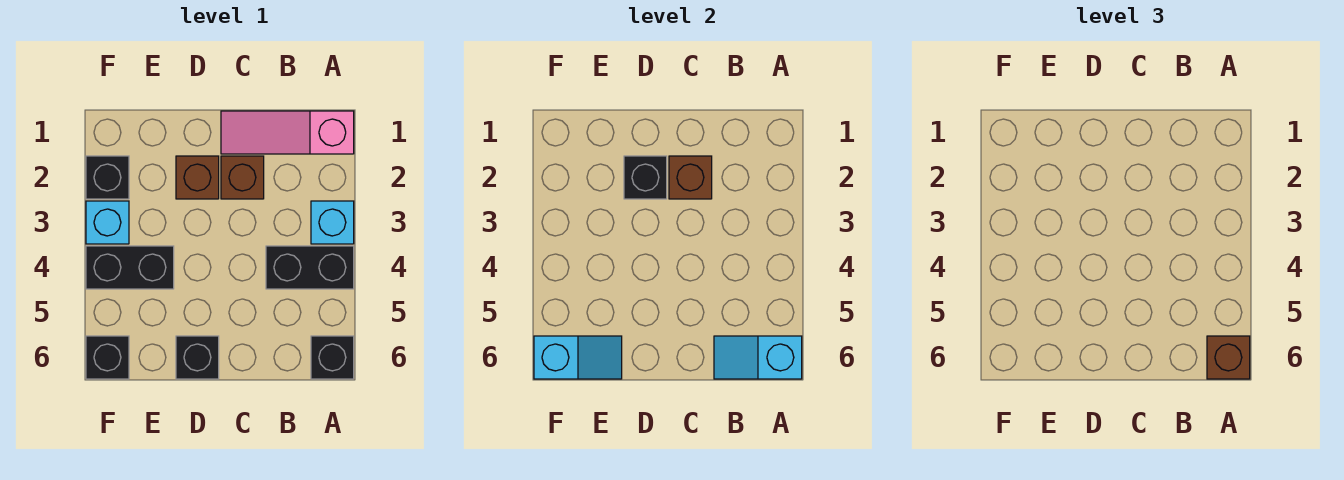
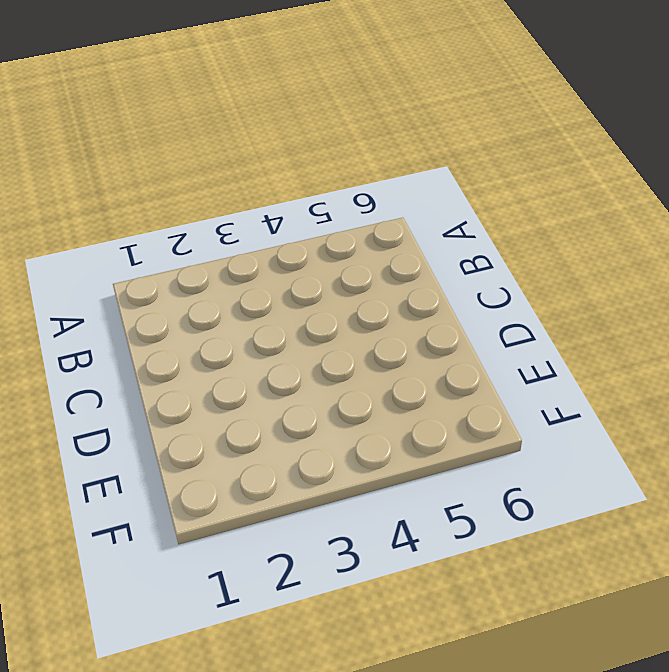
none -> pink 1x3 slope [221,111,354,154]
none -> cyan 1x1 brick [311,201,354,244]
none -> black 1x2 brick [266,246,354,289]

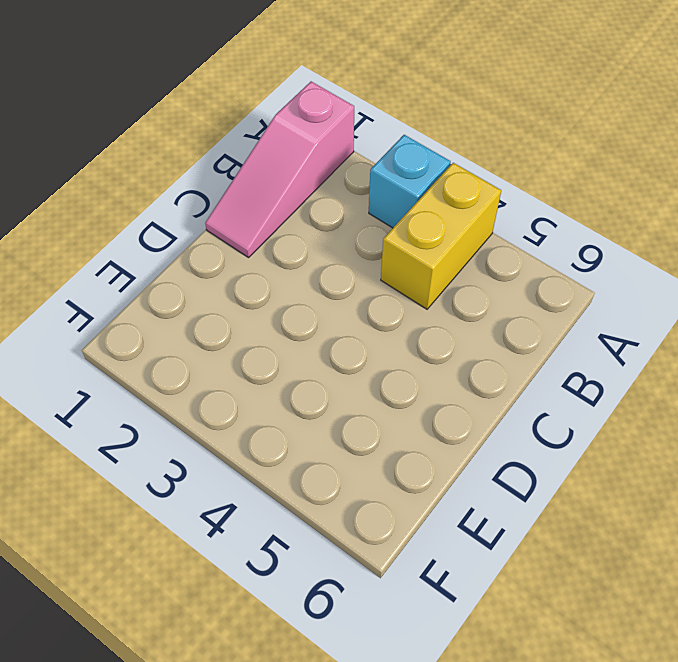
yellow 1x2 brick [381,163,501,309] -> black 1x2 brick [266,246,354,289]
none -> black 1x1 brick [311,336,354,379]
none -> brown 1x1 brick [221,156,264,199]
none -> brown 1x1 brick [176,156,219,199]

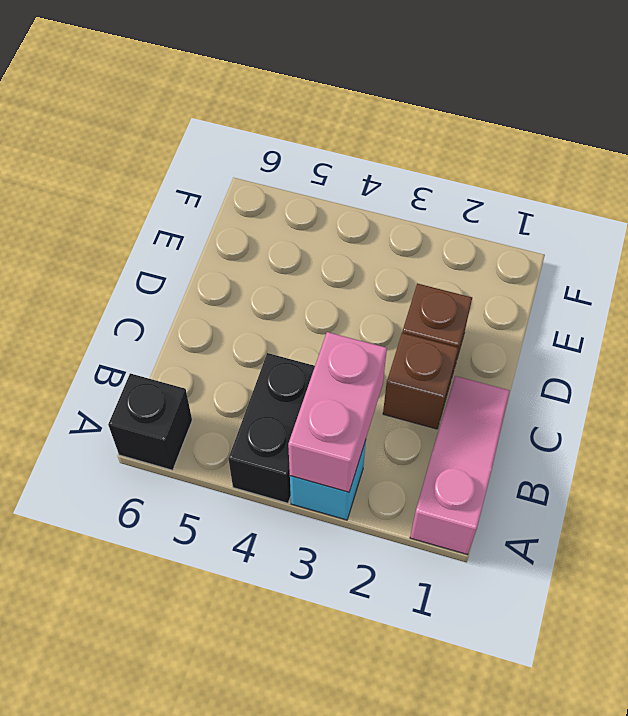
pink 1x2 brick [288,332,387,492] -> none
none -> black 1x1 brick [176,336,219,379]
none -> black 1x2 brick [86,246,174,289]
none -> black 1x1 brick [86,156,129,199]

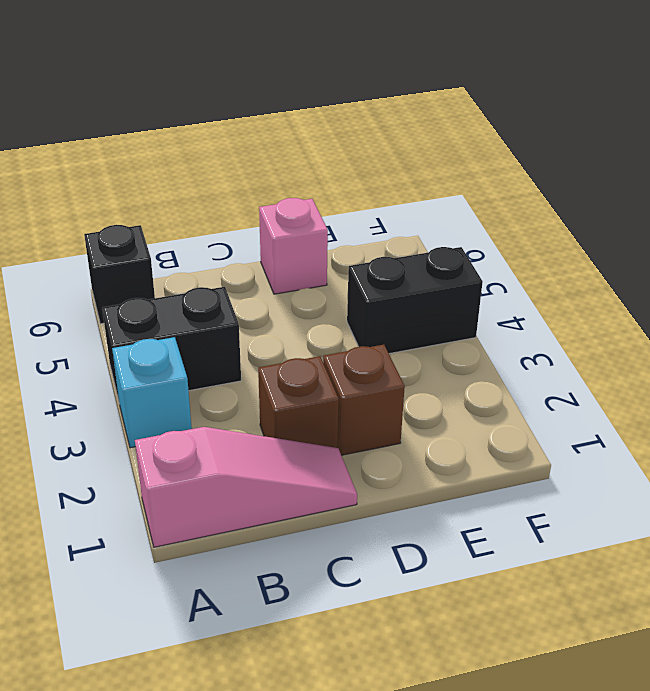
pink 1x1 brick [259,198,328,294] -> black 1x1 brick [176,336,219,379]
none -> black 1x1 brick [86,156,129,199]
none -> cyan 1x1 brick [86,201,129,244]
none -> black 1x1 brick [86,336,129,379]

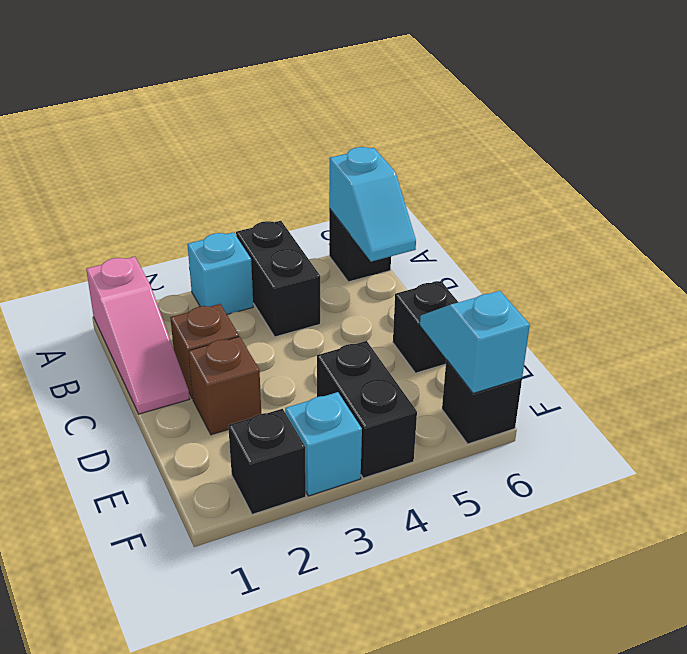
none -> brown 1x1 brick [669,156,712,199]
none -> black 1x1 brick [624,156,667,199]
none -> brown 1x1 brick [1207,336,1250,379]

